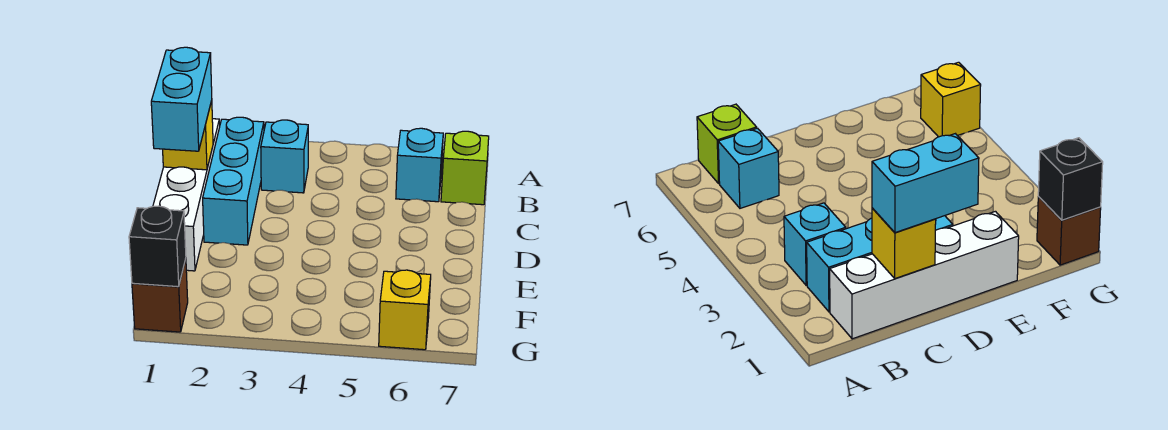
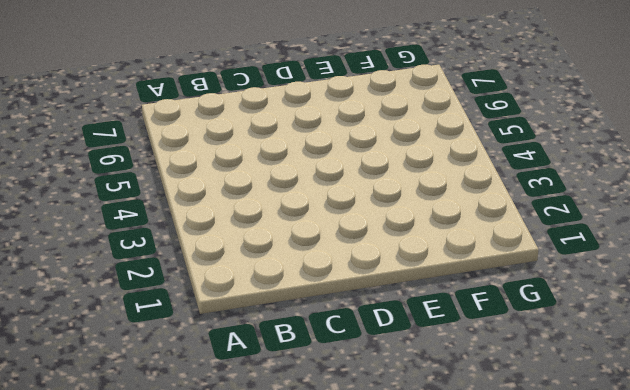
none -> white 1x4 brick [153,119,220,271]
none -> cyan 1x3 brick [203,117,264,245]

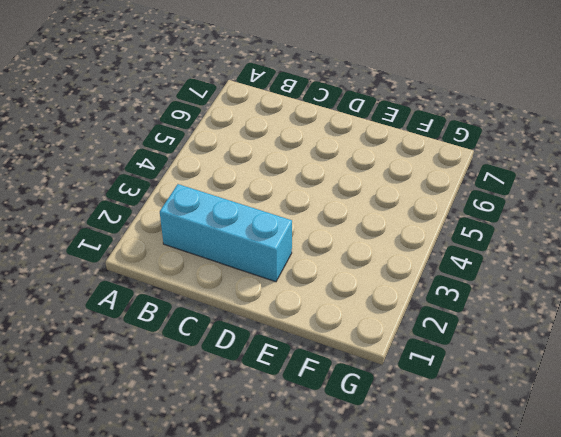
none -> white 1x4 brick [153,119,220,271]
none -> cyan 1x1 brick [261,120,308,193]

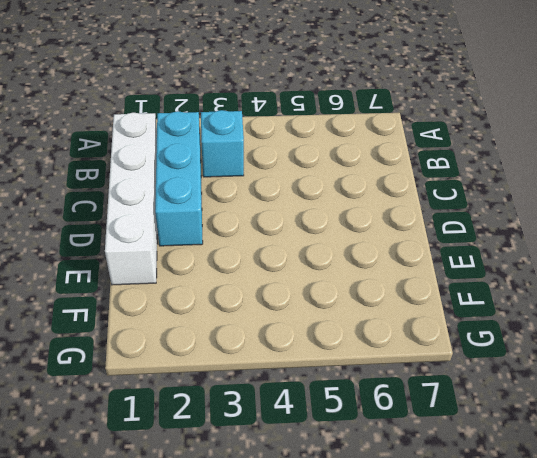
none -> cyan 1x1 brick [396,128,443,202]
none -> lime 1x1 brick [441,131,489,205]

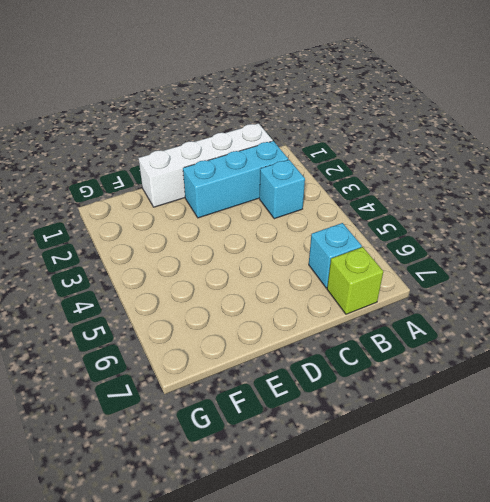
none -> brown 1x1 brick [132,259,188,332]
none -> yellow 1x1 brick [379,270,431,350]

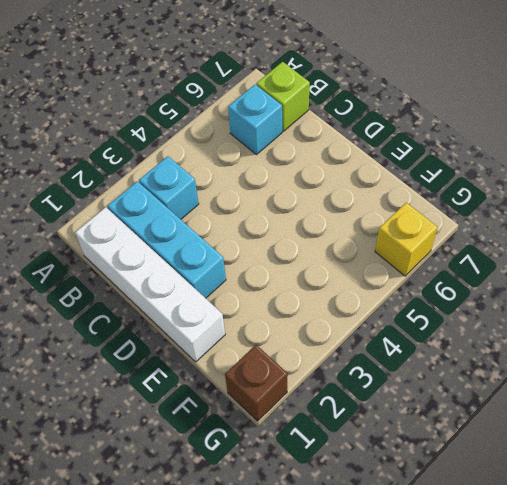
none -> yellow 1x1 brick [163,101,213,170]
none -> black 1x1 brick [129,206,186,287]

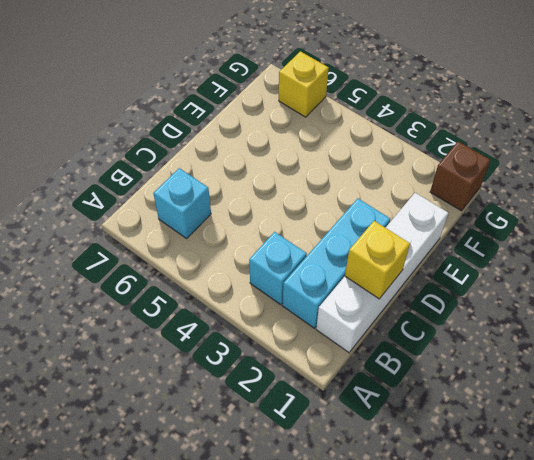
none -> lime 1x1 brick [441,131,489,205]
none -> black 1x1 brick [129,206,186,287]

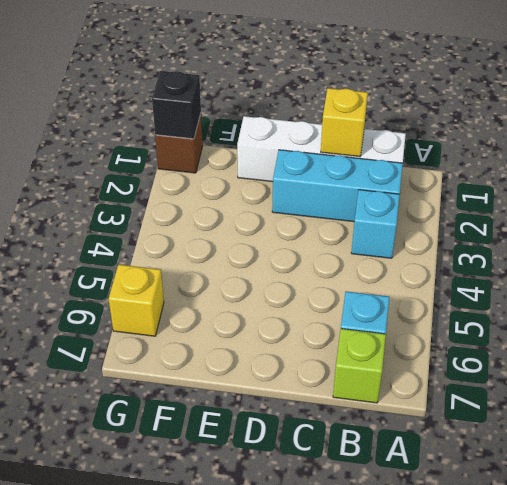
none -> cyan 1x2 brick [151,47,212,151]

